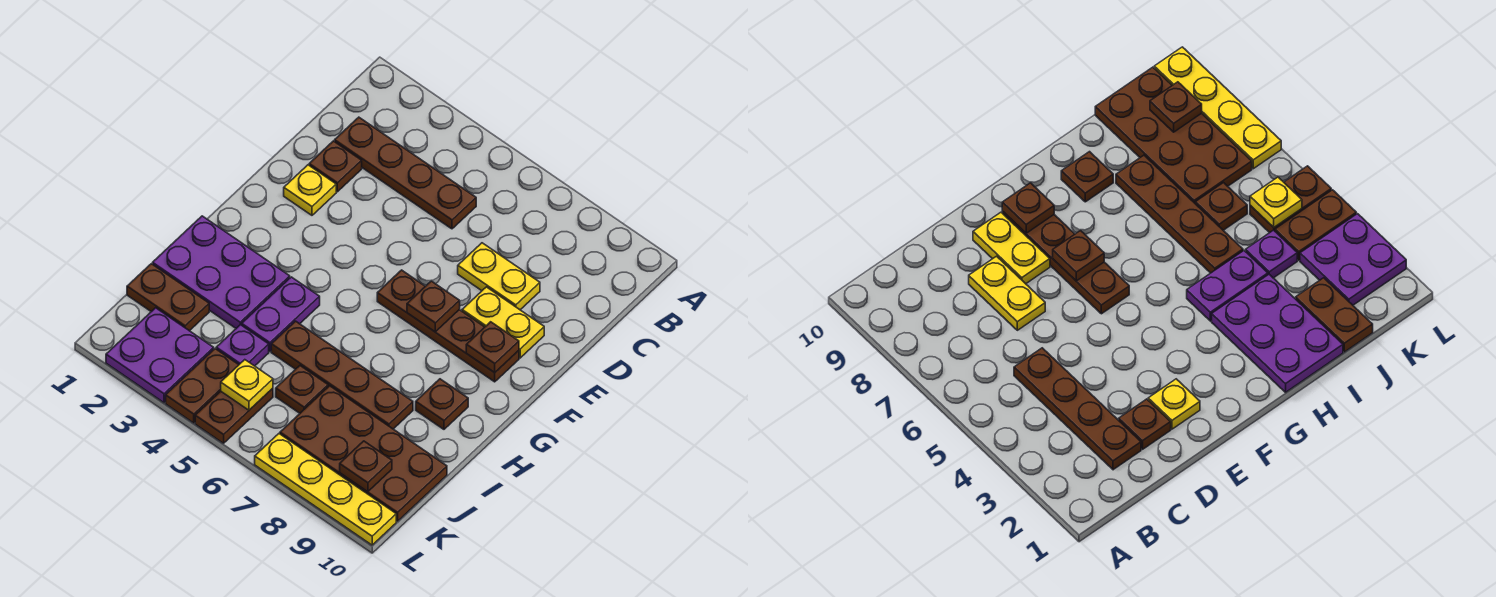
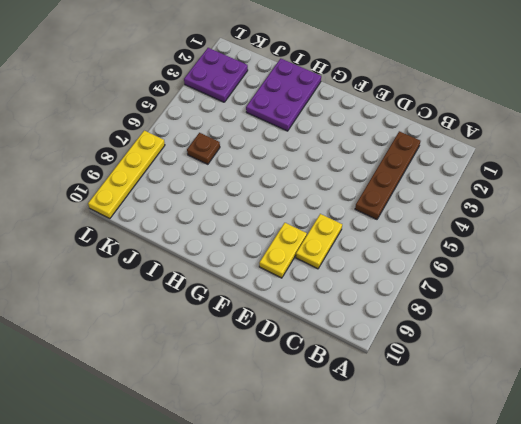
none -> brown 1x1 plate [309,141,362,192]
none -> yellow 1x1 plate [284,165,336,215]
none -> brown 1x4 plate [377,270,519,382]

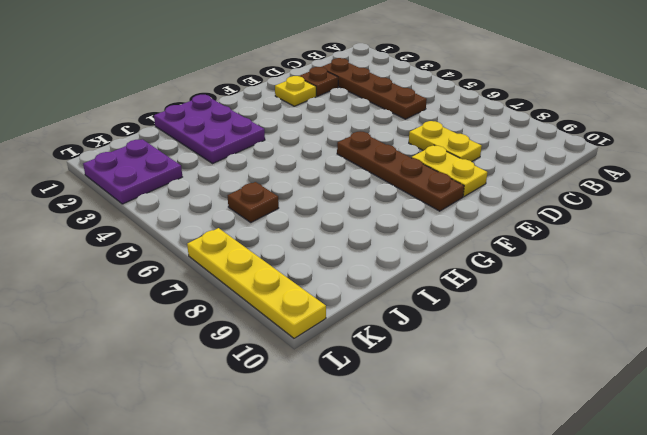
none -> purple 1x2 plate [242,277,320,351]
none -> brown 1x1 plate [416,379,468,429]
none -> brown 1x4 plate [271,321,413,429]

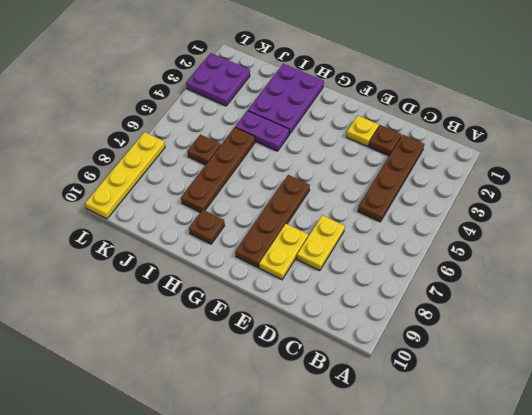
none -> brown 1x2 plate [127,264,209,331]
none -> purple 1x1 plate [216,325,269,366]
none -> brown 2x4 plate [280,386,447,521]

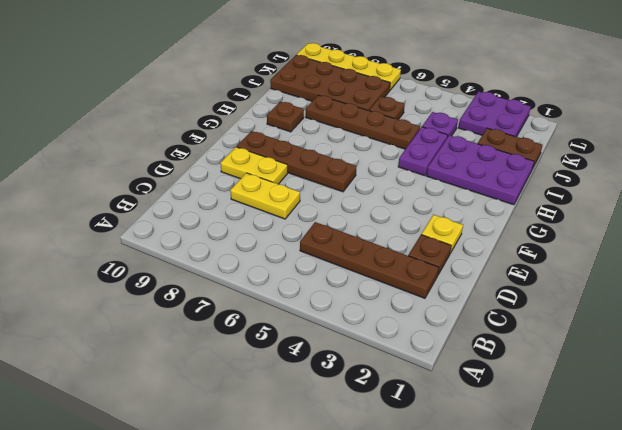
none -> brown 1x2 plate [166,349,239,423]
none -> brown 1x2 plate [195,388,273,443]
none -> brown 1x1 plate [407,281,460,332]

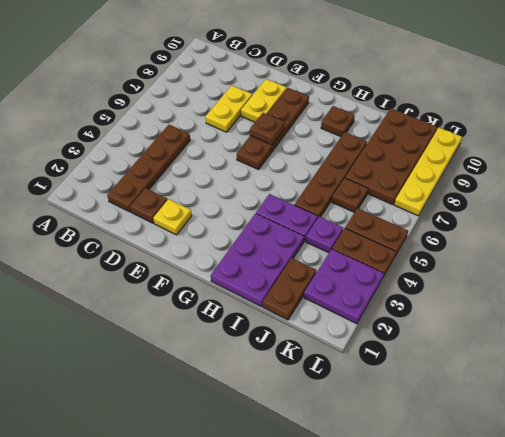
none -> brown 1x1 plate [466,322,519,373]
none -> yellow 1x1 plate [221,360,273,410]
none -> brown 1x1 plate [340,441,392,492]

